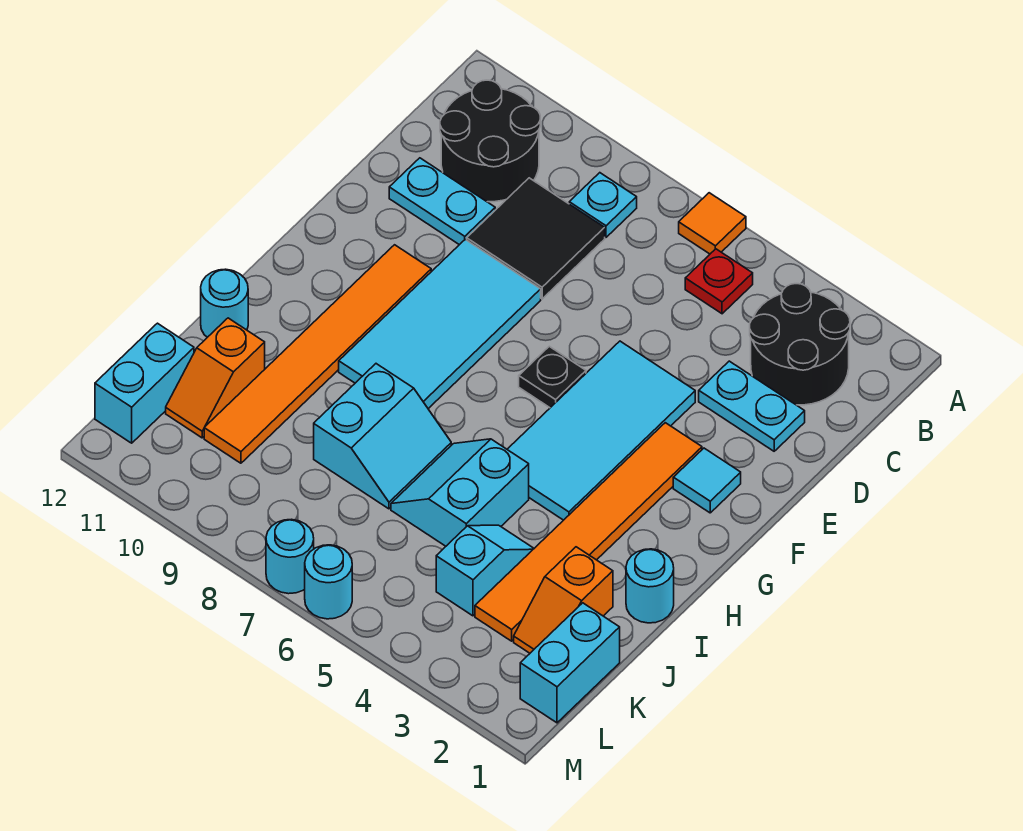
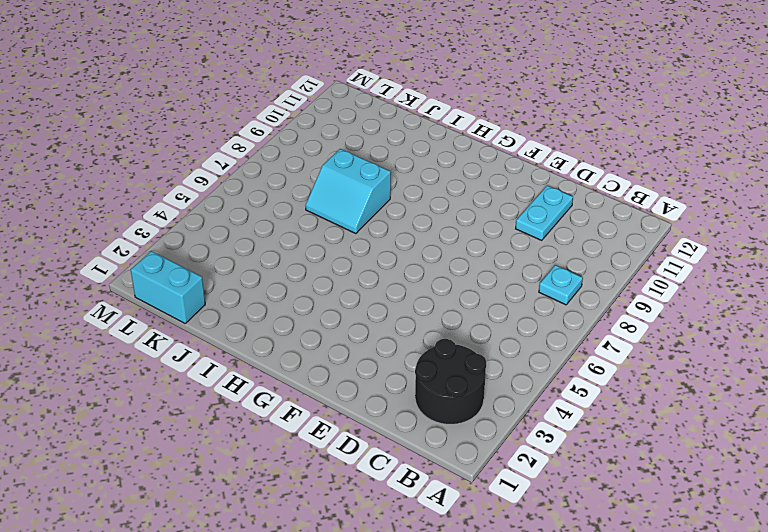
none -> orange 1x1 tile [679,193,746,254]
none -> red 1x1 plate [685,249,753,314]
none -> black 2x2 round brick [440,80,540,202]

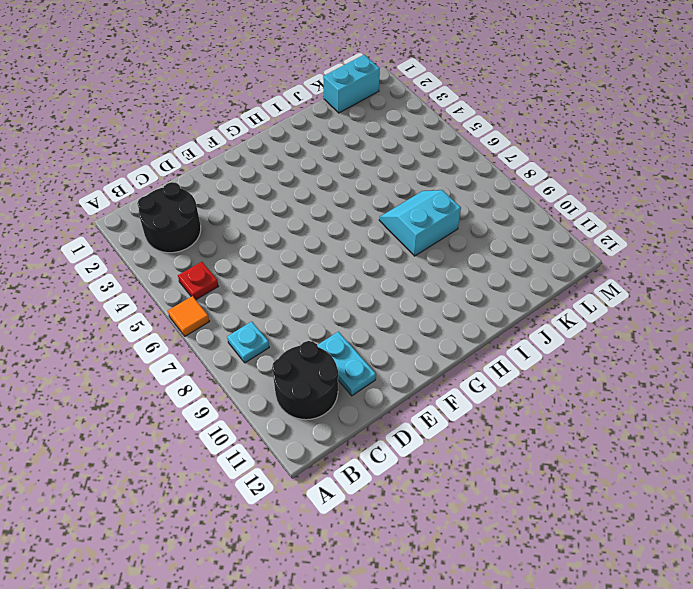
none -> black 2x2 tile [467,178,605,299]
none -> cyan 1x2 plate [699,361,805,451]
none -> cyan 2x4 tile [507,341,695,520]

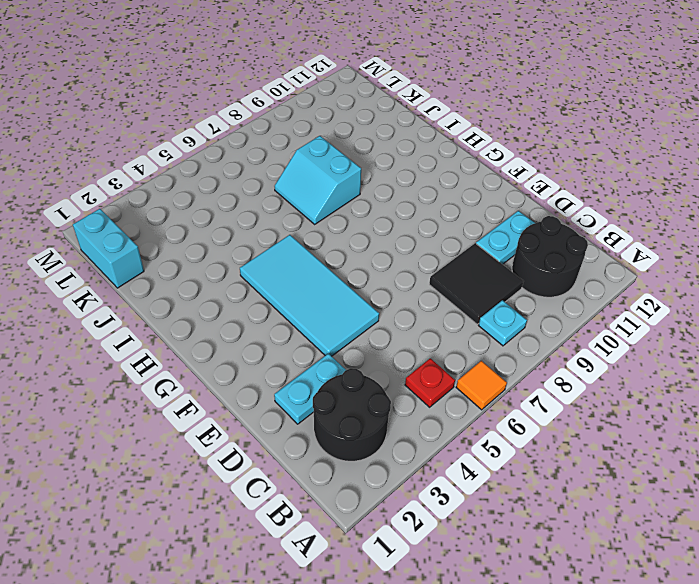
none -> cyan 2x4 tile [339,239,541,409]
none -> cyan 1x1 tile [673,448,741,513]
none -> orange 1x6 tile [475,423,702,641]

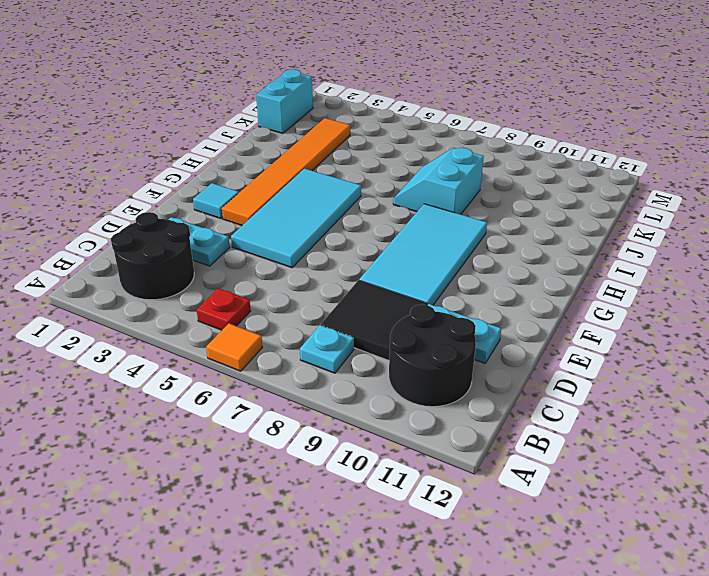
none -> black 1x1 plate [519,346,586,408]
none -> orange 1x6 tile [204,245,431,463]
none -> cyan 1x1 round brick [626,549,674,623]

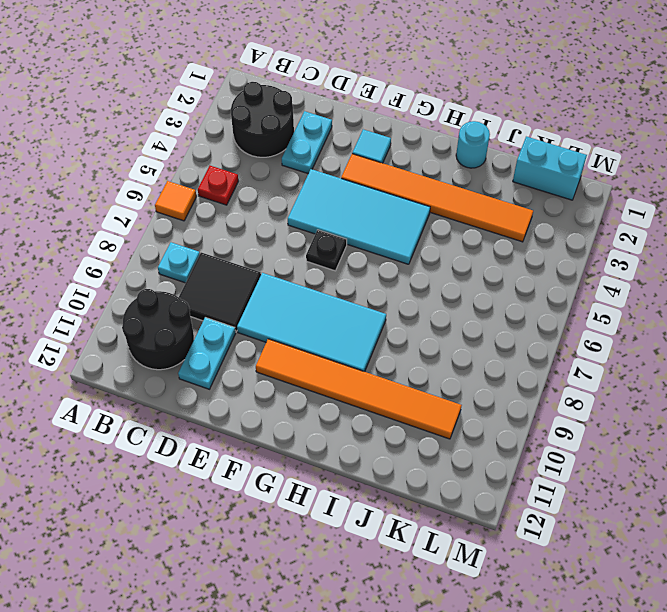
none -> cyan 2x2 slope [391,439,529,546]
none -> cyan 2x2 slope [314,364,451,509]
none -> cyan 1x1 round brick [201,269,248,337]

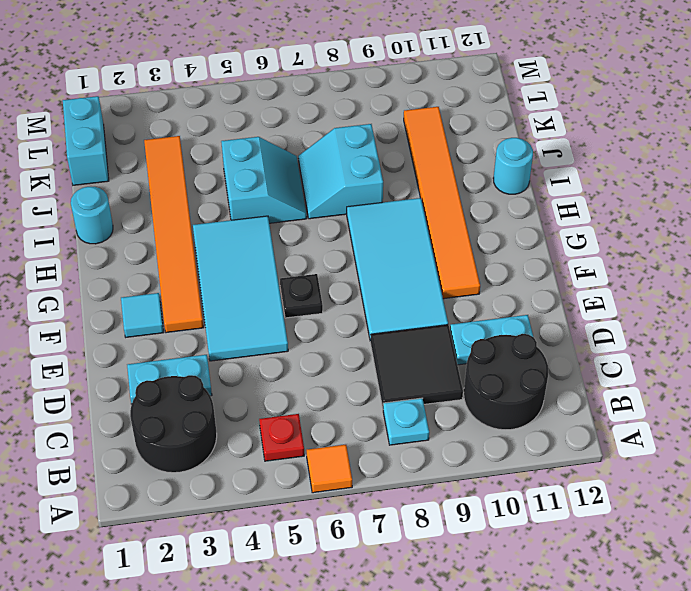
none -> orange 1x2 slope [514,547,613,653]
none -> cyan 1x2 slope [436,525,534,616]
none -> orange 1x2 slope [166,318,265,438]

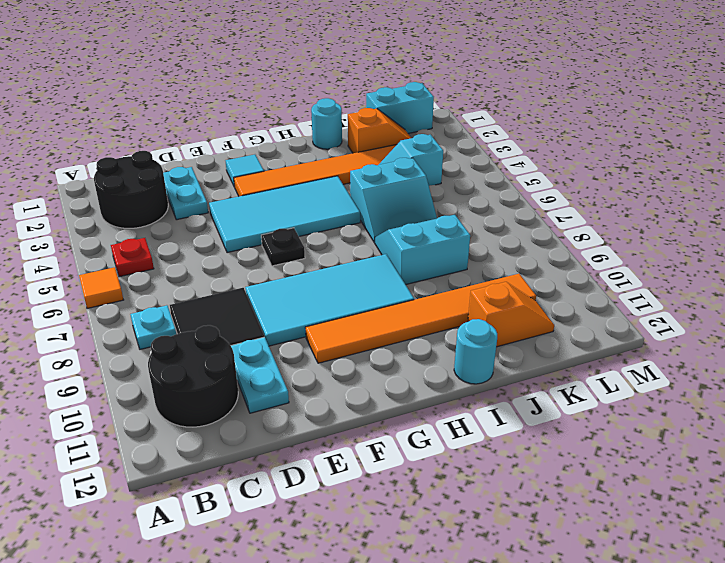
none -> cyan 1x2 brick [95,323,194,443]
none -> cyan 1x1 round brick [305,545,352,619]
none -> cyan 1x1 round brick [266,519,314,594]

